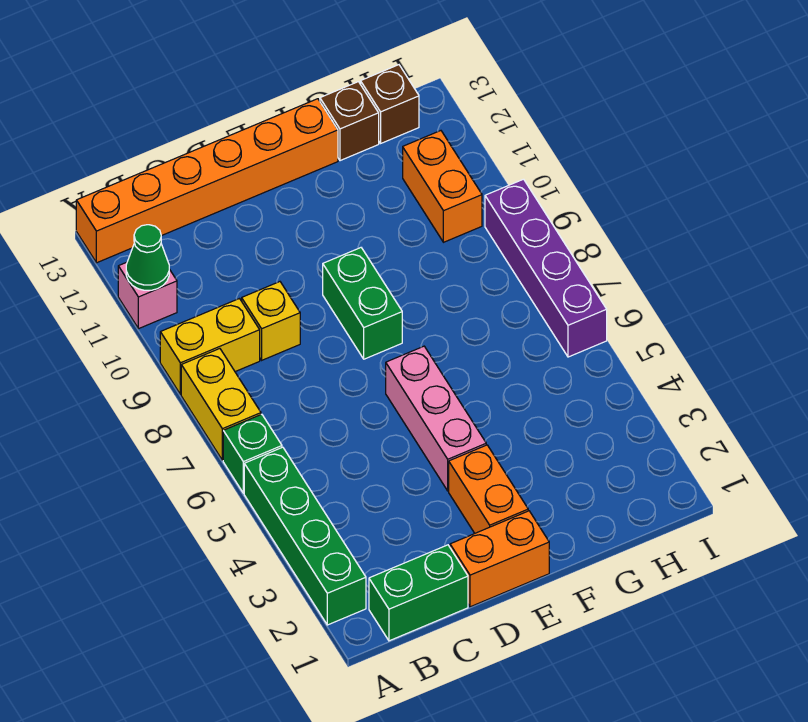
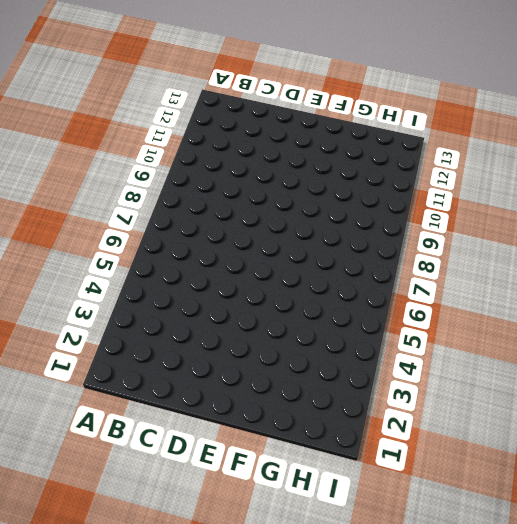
none -> green 1x4 brick [244,447,366,625]
none -> green 1x1 brick [223,414,282,493]
none -> yellow 1x2 brick [181,349,261,460]

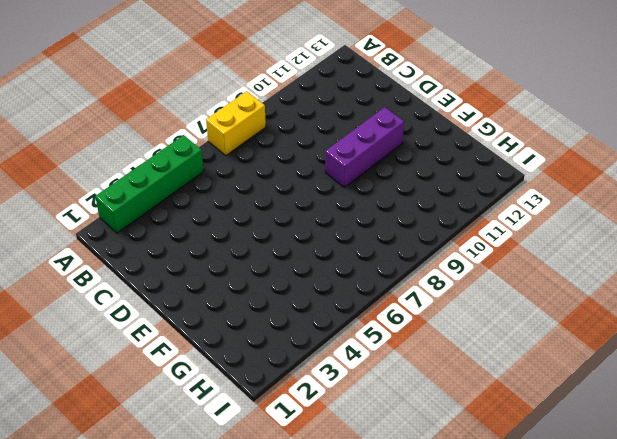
purple 1x3 brick [325,107,404,187] -> green 1x2 brick [323,248,402,359]
none -> green 1x1 brick [223,414,282,493]
none -> yellow 1x2 brick [160,299,260,394]
none -> pink 1x1 brick [118,262,177,329]

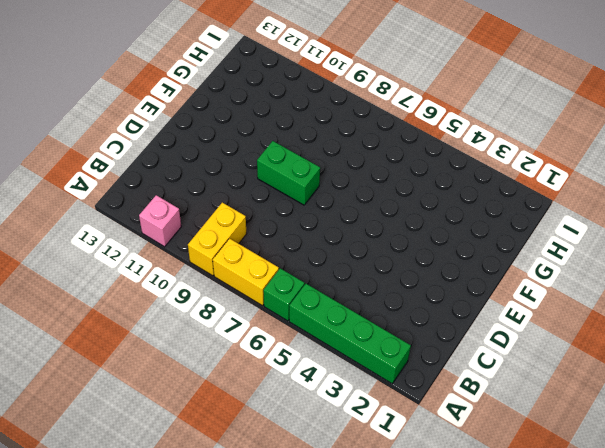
none -> orange 1x6 brick [76,99,338,263]
none -> green 1x2 brick [369,545,468,641]
none -> yellow 1x1 brick [242,282,300,360]

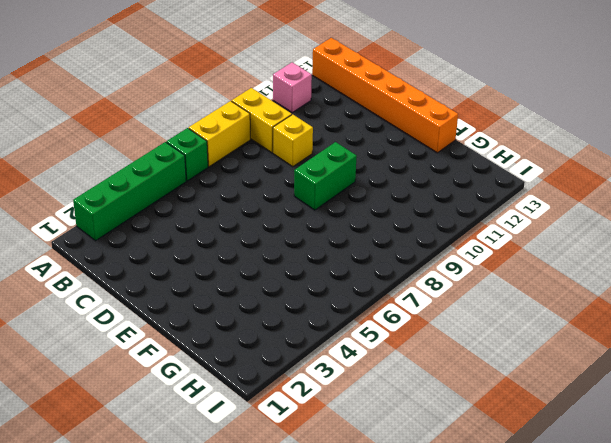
none -> green 1x2 brick [369,545,468,641]
none -> orange 1x2 brick [450,511,549,607]
none -> orange 1x2 brick [449,445,528,533]

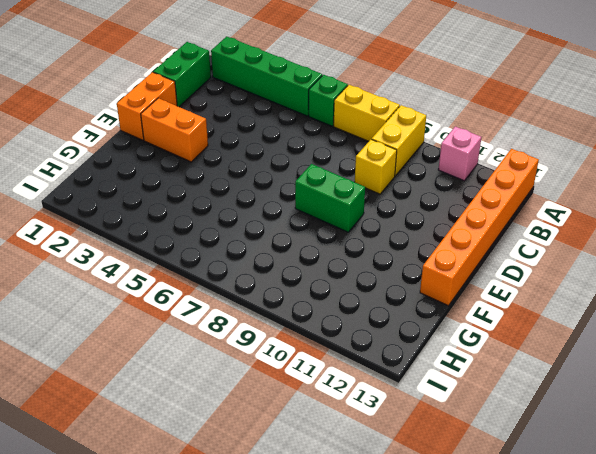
none -> pink 1x3 brick [386,346,486,491]
none -> brown 1x1 brick [320,82,379,161]
none -> orange 1x2 brick [403,131,482,242]

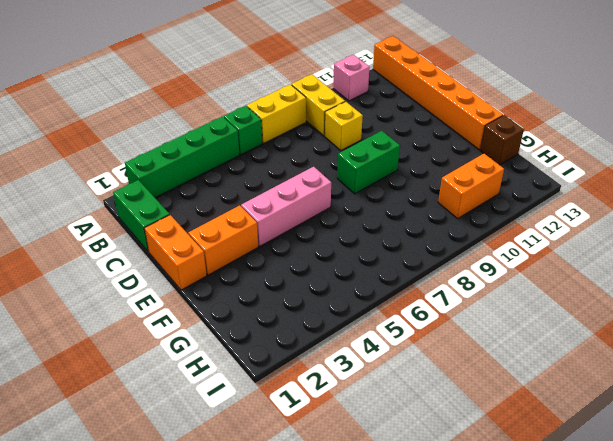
none -> brown 1x1 brick [361,65,419,143]
none -> purple 1x4 brick [485,179,607,357]
none -> green 1x1 cone [126,225,169,290]

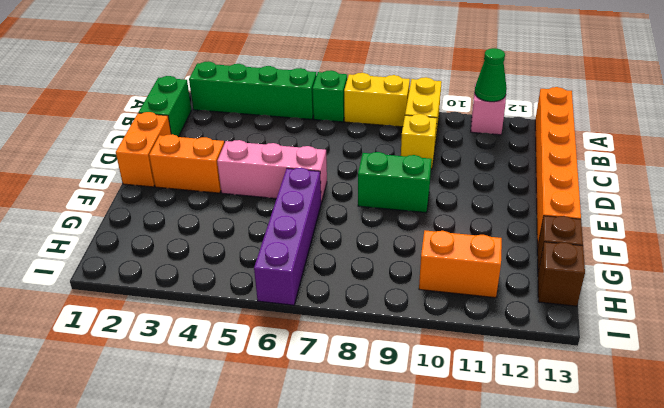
purple 1x4 brick [254,168,321,305] -> purple 1x4 brick turned to [485,179,607,357]

